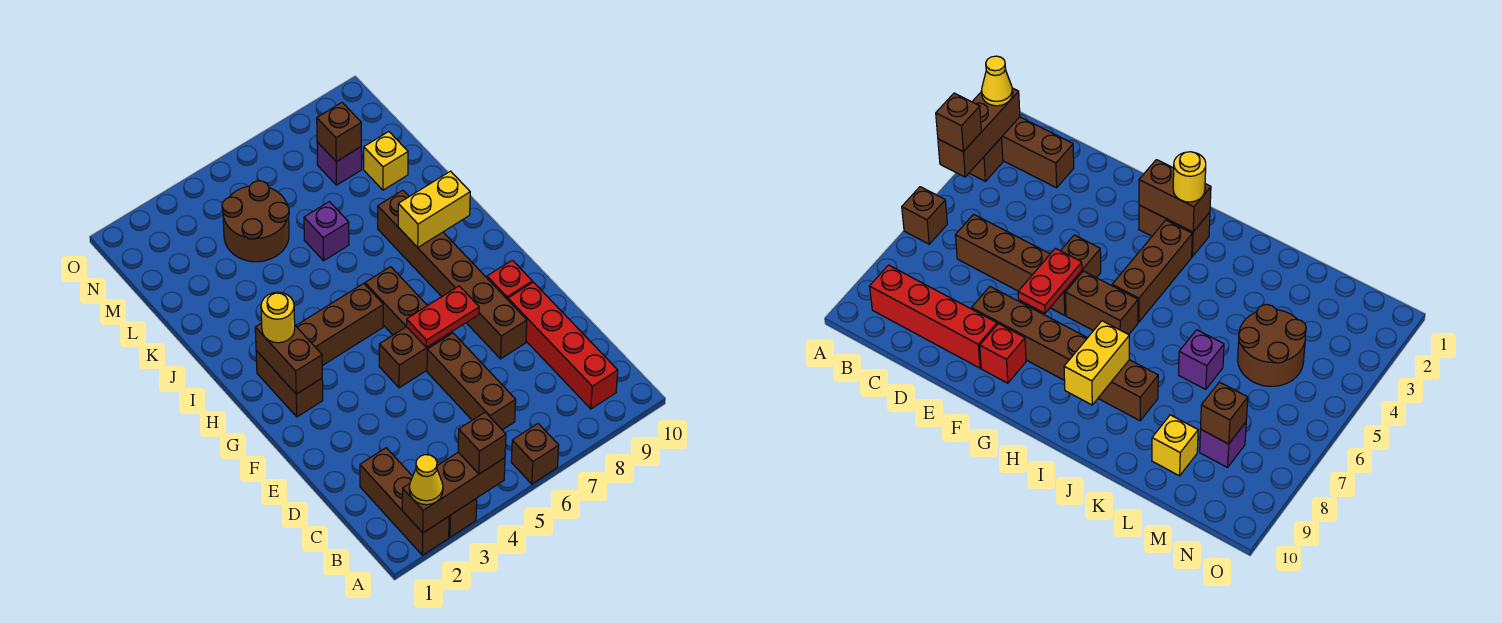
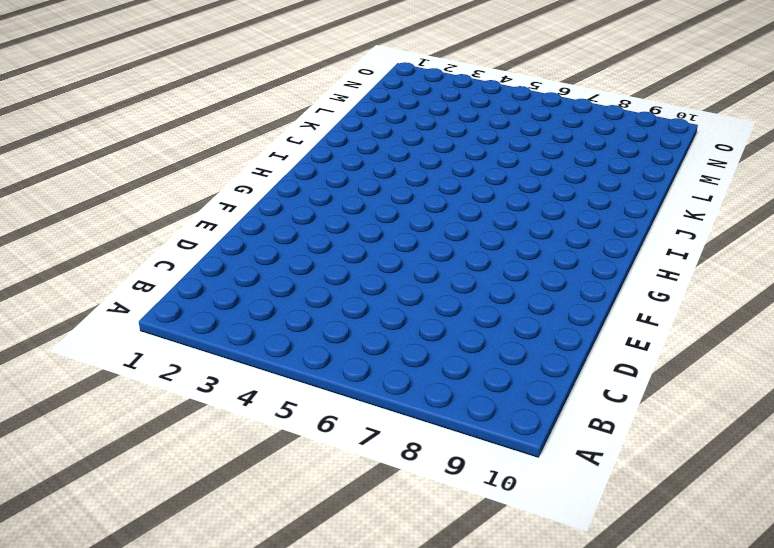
none -> brown 1x3 brick [360,448,449,555]
none -> brown 1x1 brick [449,498,477,537]
none -> brown 1x1 brick [511,424,559,484]

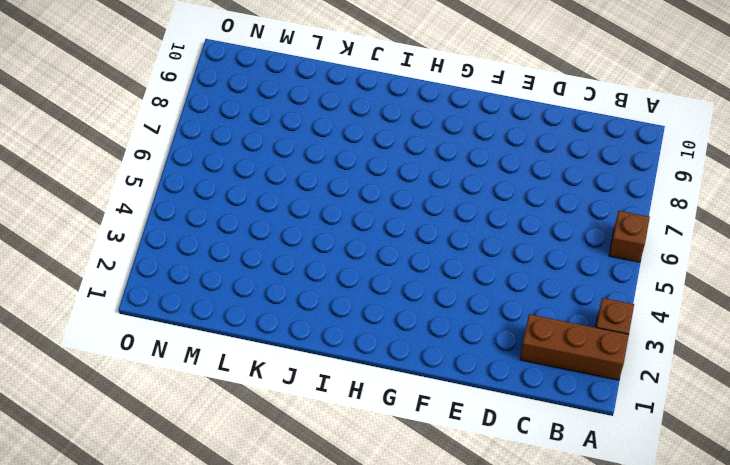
none -> red 1x4 brick [508,282,618,409]
none -> brown 1x3 brick [427,333,516,430]
none -> brown 1x6 brick [378,190,527,359]

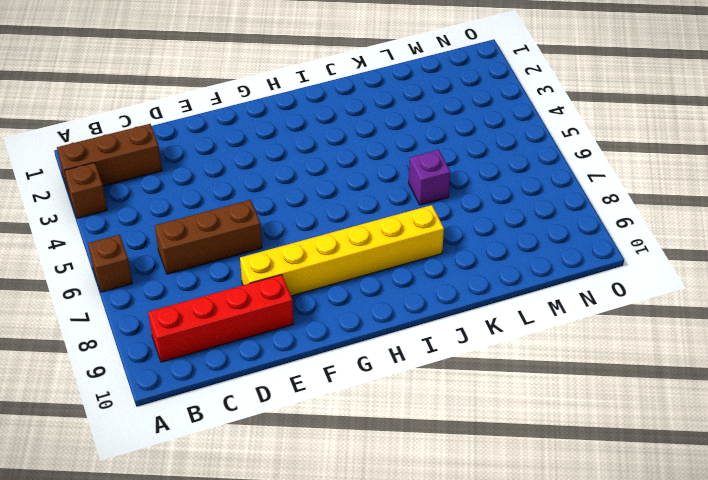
yellow 1x6 brick [240,205,444,296] -> brown 1x6 brick [378,190,527,359]
none -> brown 1x2 brick [379,327,452,388]
none -> red 1x1 brick [487,260,532,300]
none -> brown 1x2 brick [256,351,323,417]

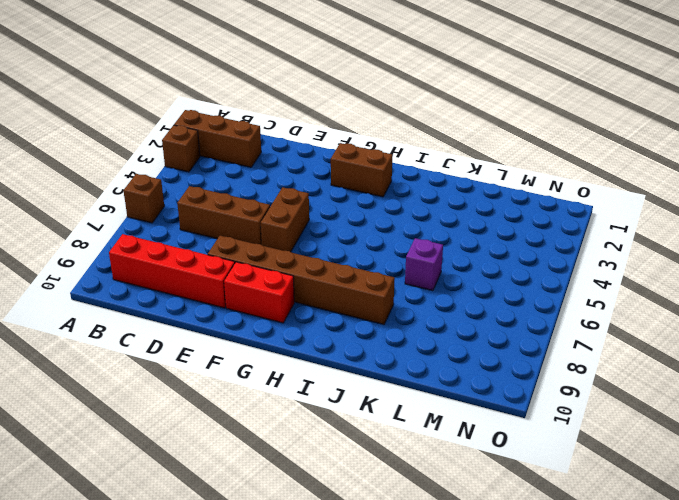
red 1x2 brick [224,262,294,323] -> red 1x1 brick [487,260,532,300]
none -> brown 1x2 brick [365,267,427,335]
none -> brown 1x3 brick [296,283,383,366]
none -> brown 2x2 round brick [222,181,289,262]

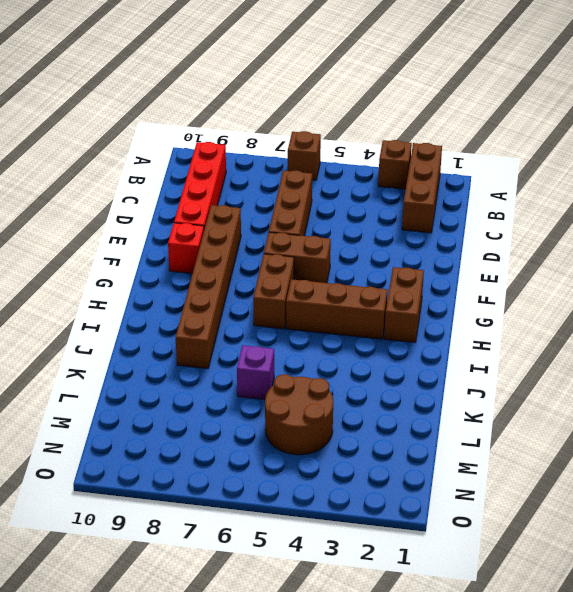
none -> yellow 1x1 brick [364,132,408,190]
none -> purple 1x1 brick [317,142,362,185]
none -> brown 1x3 brick [402,452,505,533]

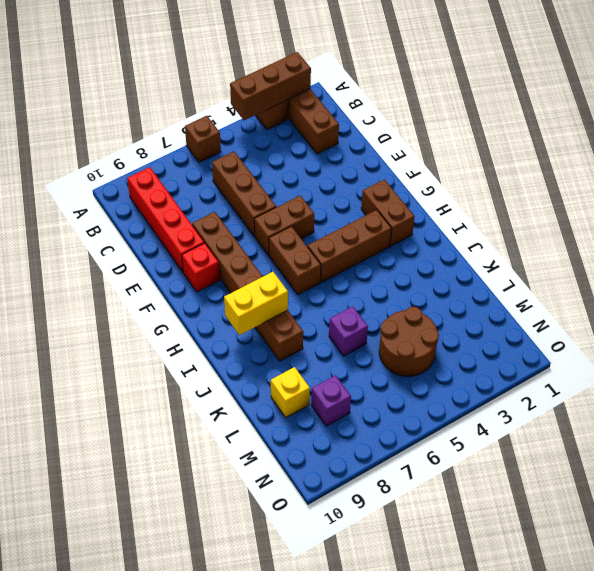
none -> red 1x2 plate [406,286,479,348]
none -> brown 1x2 brick [255,323,322,394]
none -> brown 1x1 brick [317,103,361,162]

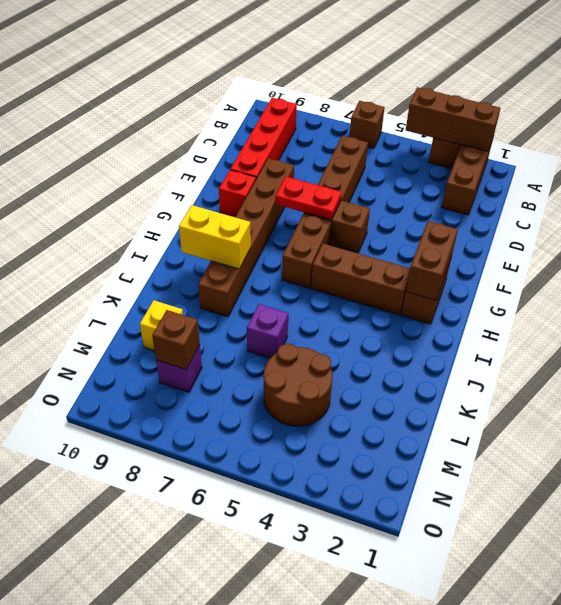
none -> yellow 1x1 cone [409,455,443,505]
none -> brown 1x1 brick [458,412,506,474]
none -> yellow 1x1 round brick [261,292,295,343]

